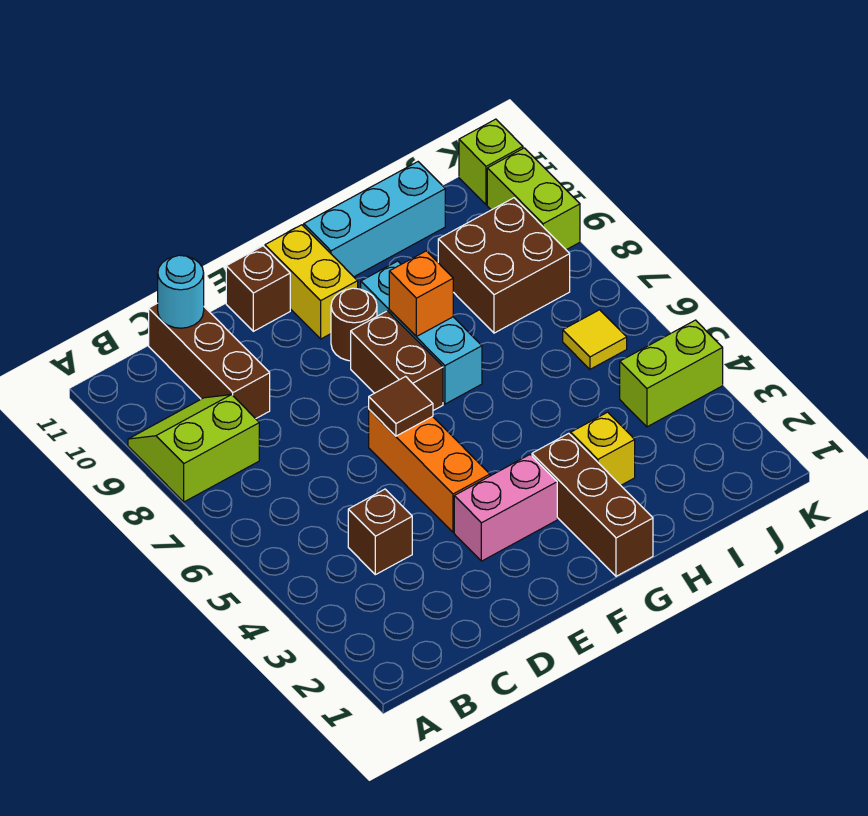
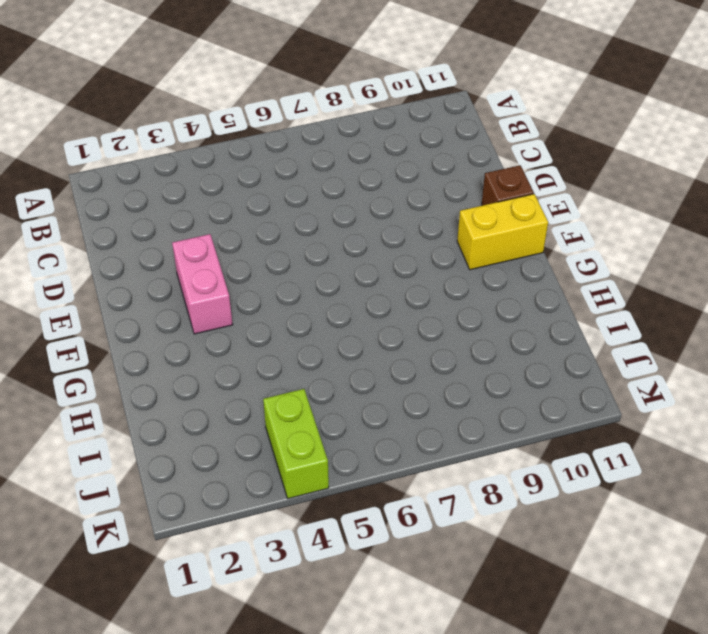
none -> lime 2x2 slope [128,395,259,502]
none -> brown 1x1 brick [348,489,412,575]
none -> brown 1x3 brick [149,303,270,419]

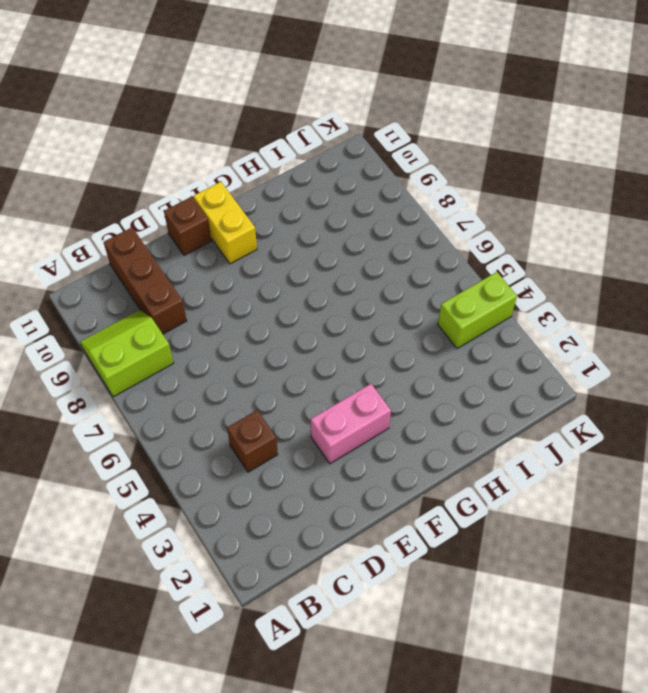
none -> orange 1x3 brick [369,410,490,532]
none -> brown 1x2 brick [351,311,443,411]
none -> brown 1x1 round brick [331,288,377,361]

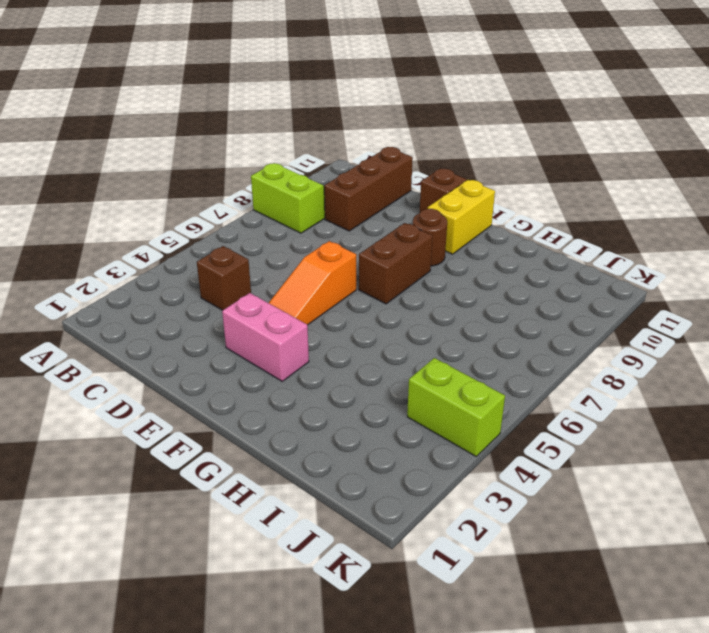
orange 1x3 slope [269,241,356,325] -> orange 1x3 brick [369,410,490,532]
none -> brown 1x3 brick [532,433,653,576]
none -> cyan 1x3 brick [361,261,482,404]
none -> cyan 1x3 brick [304,162,445,277]

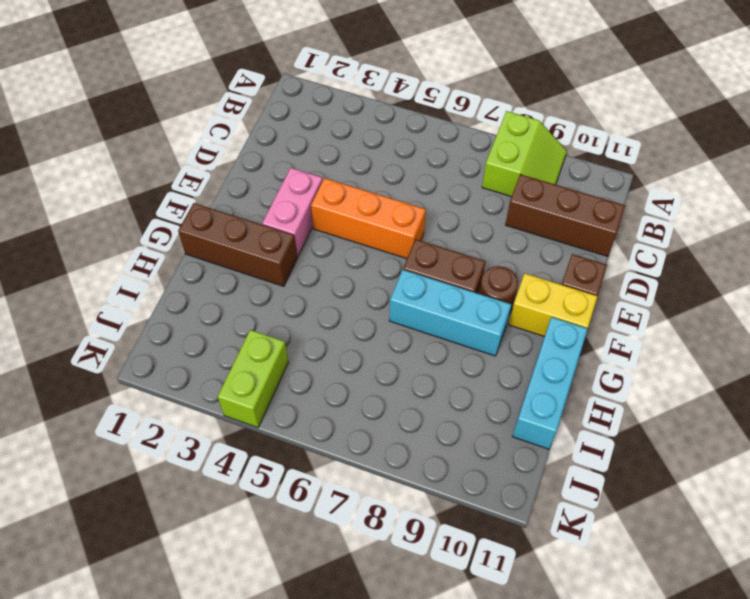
none -> brown 1x1 brick [348,489,412,575]
none -> yellow 1x1 brick [571,412,635,485]
none -> brown 2x2 brick [438,198,570,333]

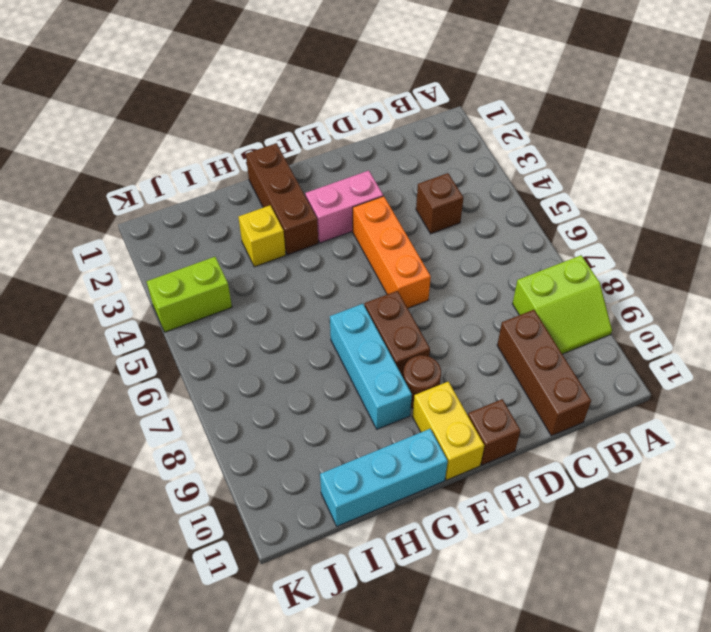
none -> brown 2x2 brick [438,198,570,333]
none -> yellow 1x1 tile [563,310,627,369]
none -> lime 1x2 brick [487,148,580,250]

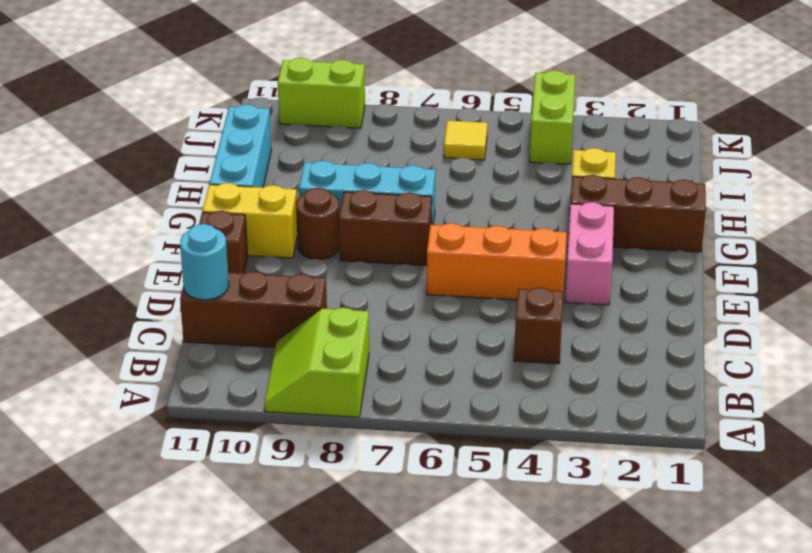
none -> brown 2x2 brick [438,198,570,333]
none -> lime 1x1 brick [459,119,523,205]
none -> brown 1x1 tile [369,376,433,436]

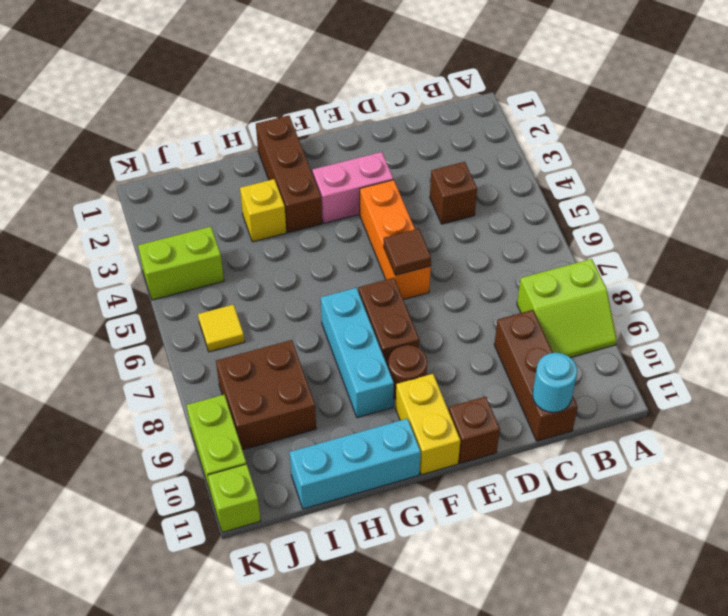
none -> orange 1x1 brick [389,251,453,337]

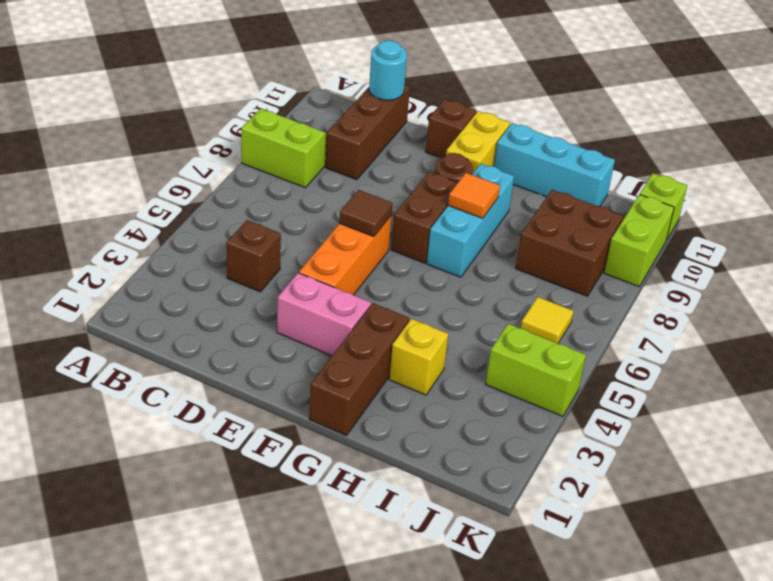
orange 1x1 tile [448,173,500,218] -> orange 1x1 brick [389,251,453,337]

